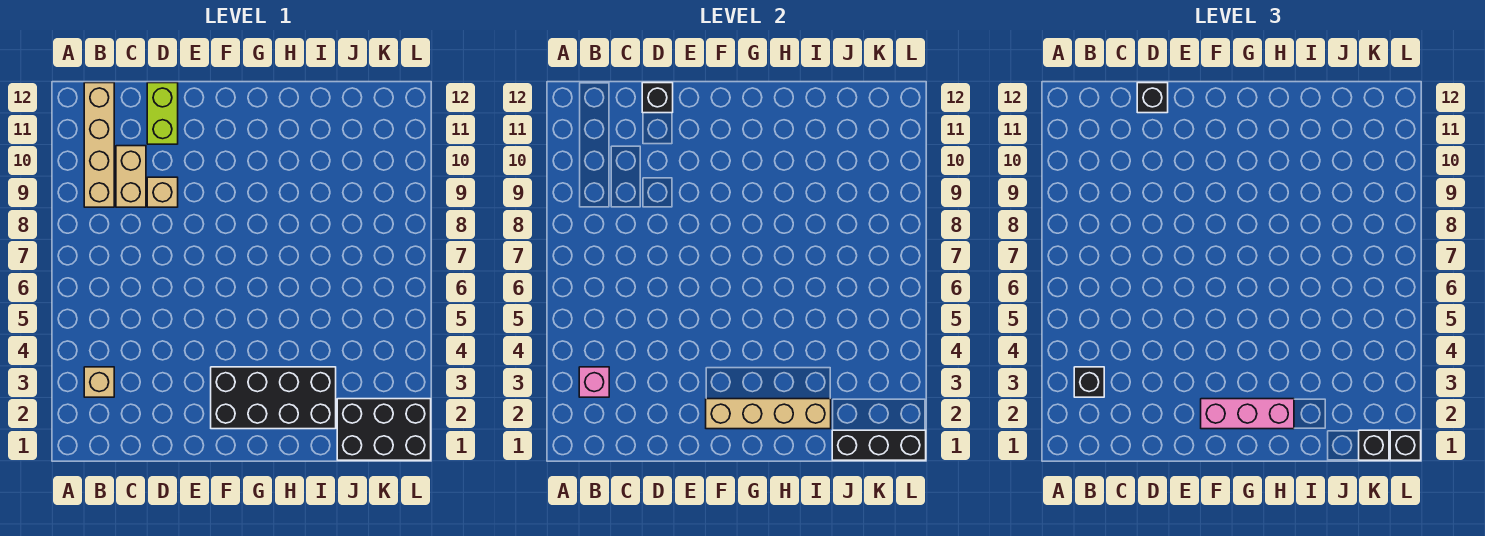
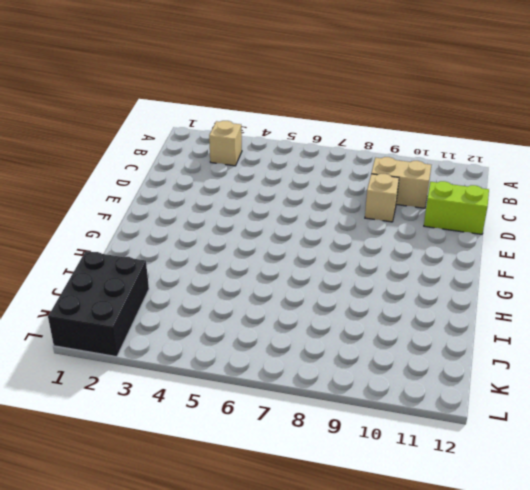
none -> tan 1x4 brick [84,83,114,207]
none -> black 2x4 brick [211,367,336,429]
none -> pink 1x1 brick [579,367,609,397]

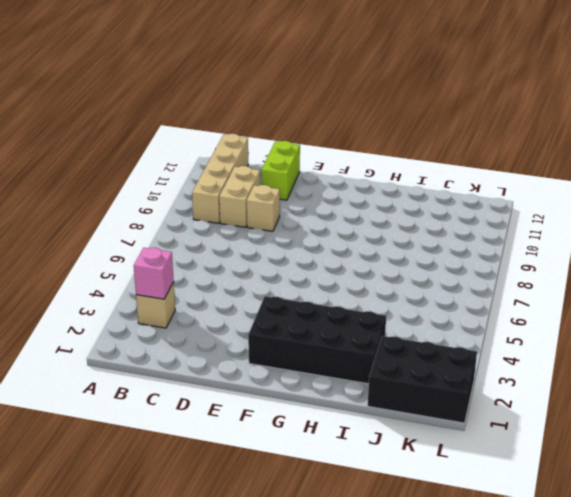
none -> black 1x1 brick [642,83,673,113]
none -> tan 1x4 brick [706,399,831,429]
none -> black 1x3 brick [832,430,926,460]

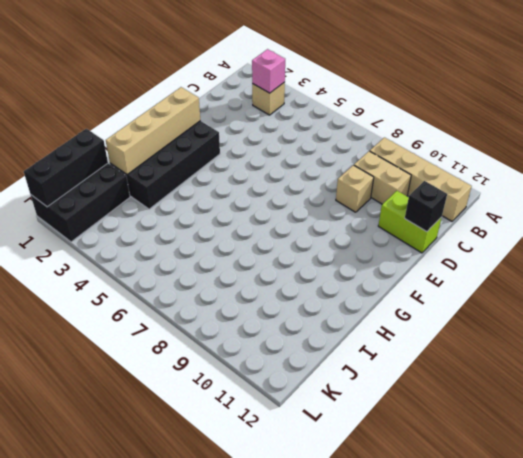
none -> black 1x1 brick [1074,367,1104,397]
none -> black 1x1 brick [1137,83,1168,113]
none -> pink 1x3 brick [1201,399,1294,429]

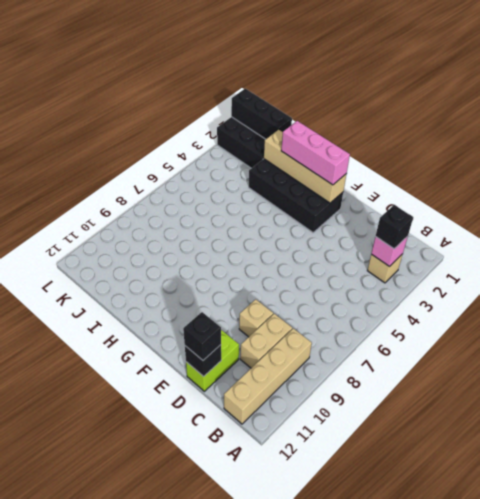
none -> black 1x1 brick [1359,430,1389,460]
none -> black 1x1 brick [1390,430,1421,460]

